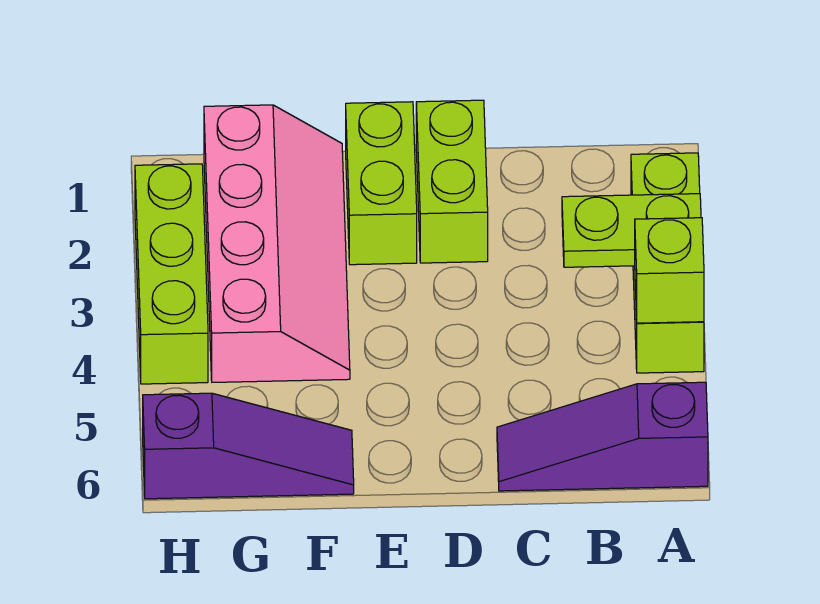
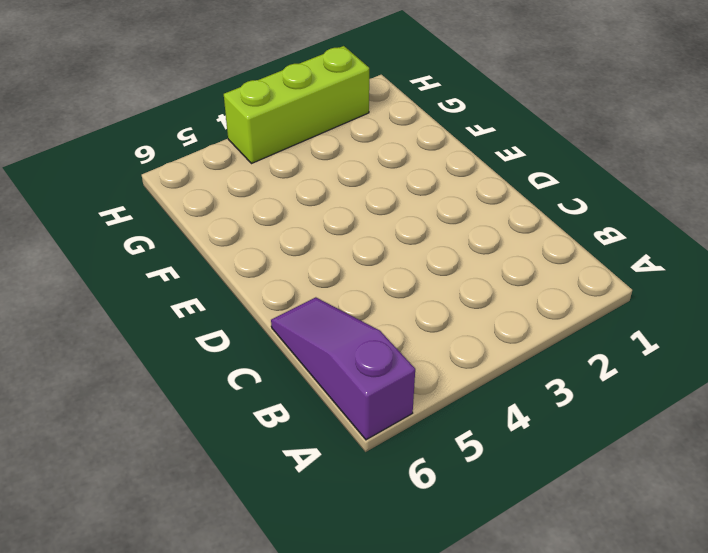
none -> lime 1x3 brick [631,153,704,373]
none -> lime 1x2 brick [416,100,488,263]

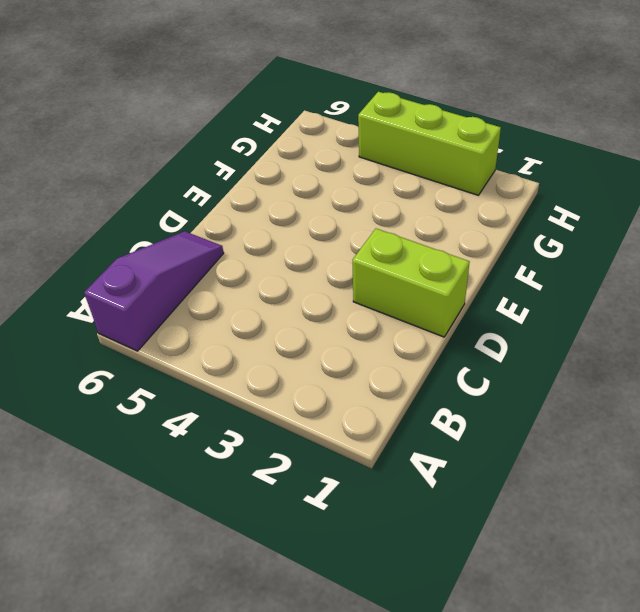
none -> lime 1x3 brick [631,153,704,373]
none -> lime 1x2 brick [346,102,417,265]

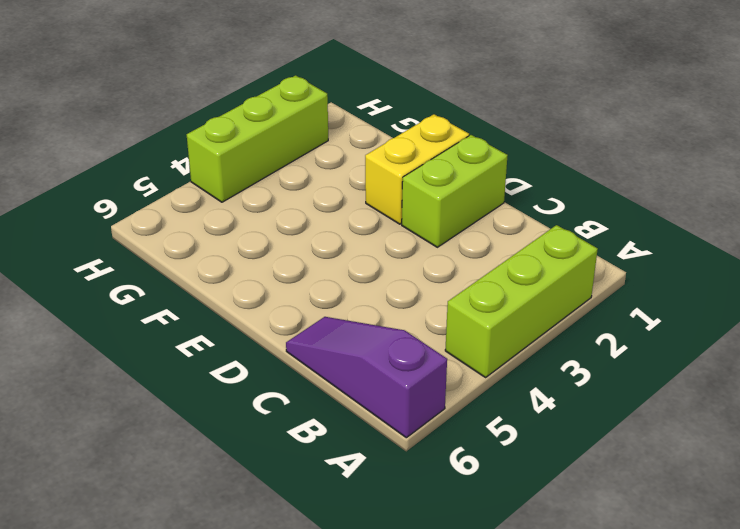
yellow 1x2 brick [365,114,469,224] -> lime 1x2 brick [346,102,417,265]
none -> pink 2x4 slope [204,105,350,382]
none -> purple 1x3 slope [143,393,354,499]

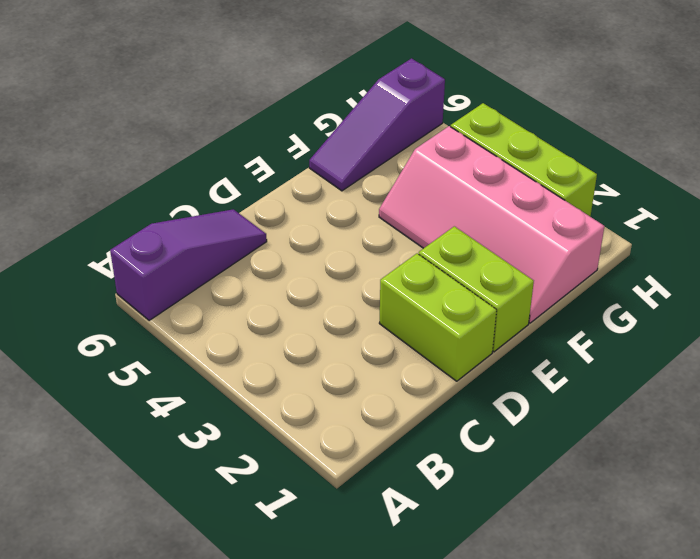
none -> lime 1x3 brick [631,153,704,373]
none -> lime 1x2 plate [562,194,701,267]

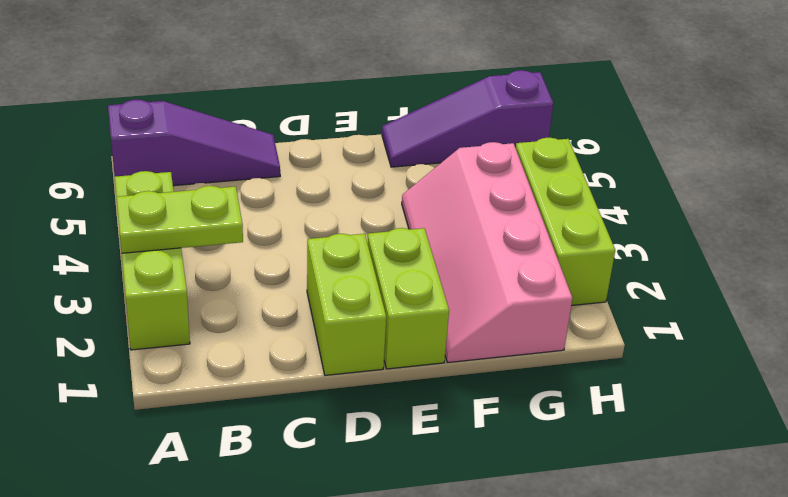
none -> lime 1x1 brick [635,218,704,323]

